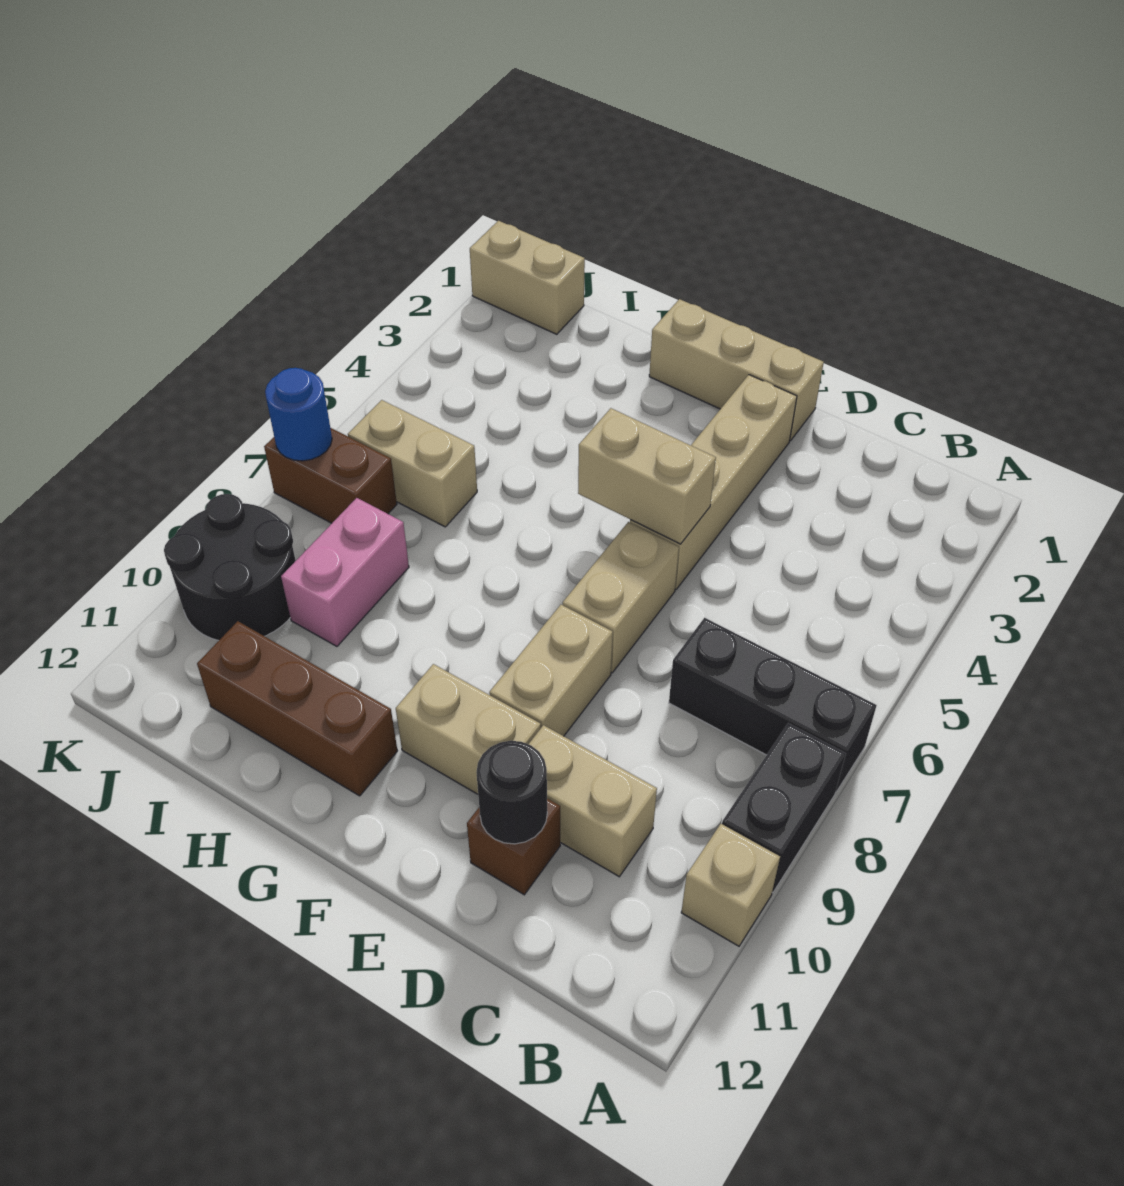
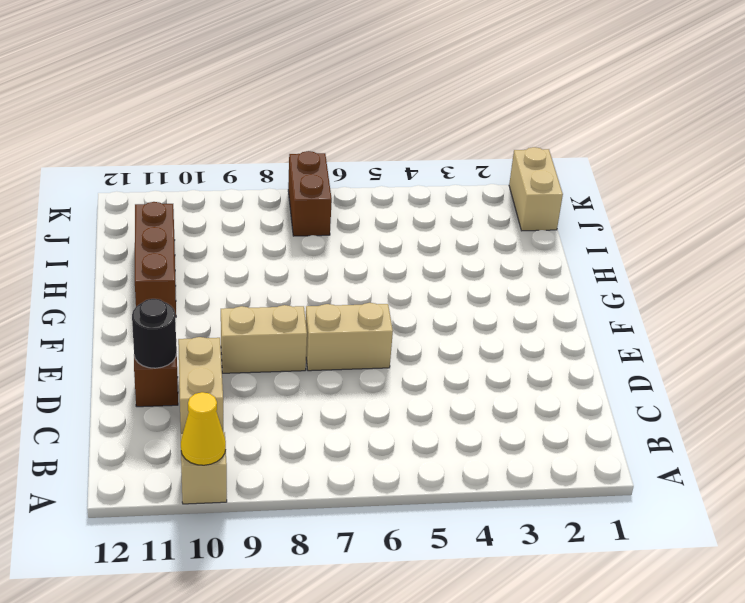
yellow 1x1 cone [181,392,226,465] -> none
none -> black 1x3 brick [669,618,877,792]
none -> black 1x2 brick [722,723,846,893]
none -> tan 1x3 brick [649,299,824,441]

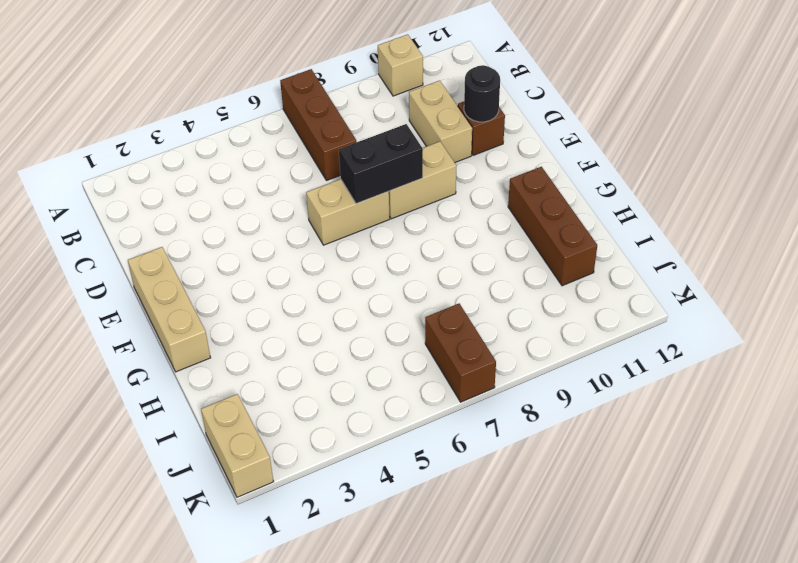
brown 1x3 brick [280,69,357,181] -> black 1x3 brick [669,618,877,792]
black 1x2 brick [339,124,423,204] -> black 1x2 brick moved to [722,723,846,893]
none -> tan 1x4 brick [630,375,797,589]
none -> tan 1x2 brick [396,664,541,794]
none -> tan 1x2 brick [348,400,477,527]

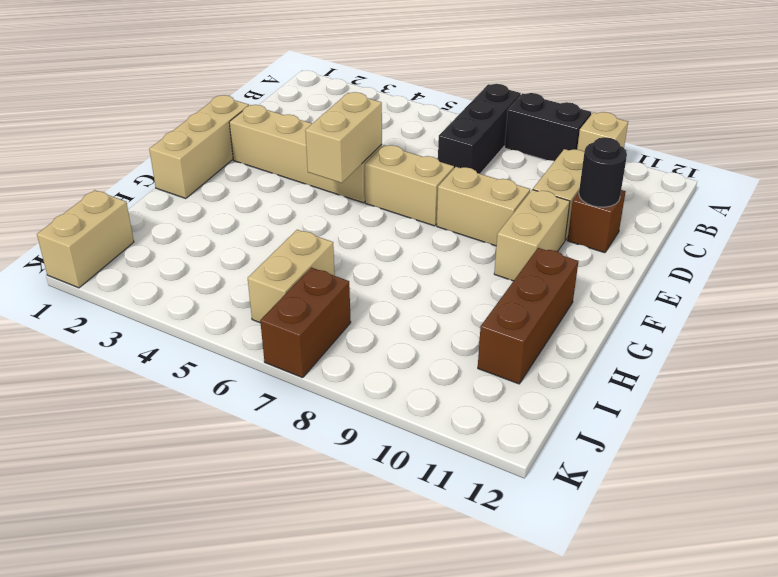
none -> pink 1x2 brick [281,498,409,646]
none -> black 2x2 round brick [164,494,296,641]
none -> blue 1x1 round brick [265,368,332,461]

